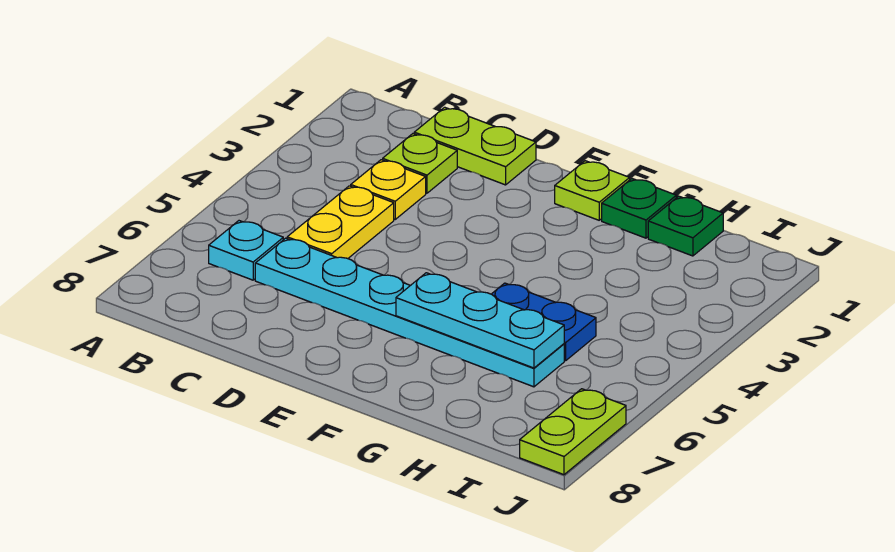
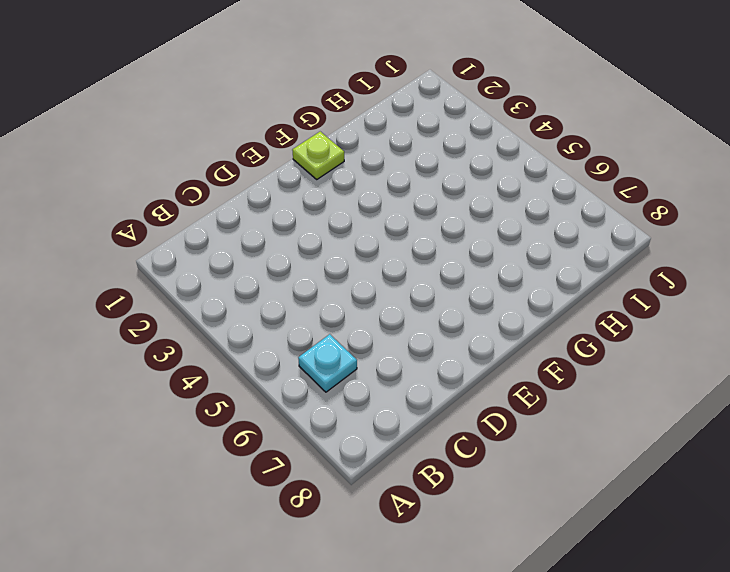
none -> lime 1x2 plate [414,107,536,185]
none -> lime 1x1 plate [383,134,457,193]
none -> yellow 1x1 plate [351,160,426,219]

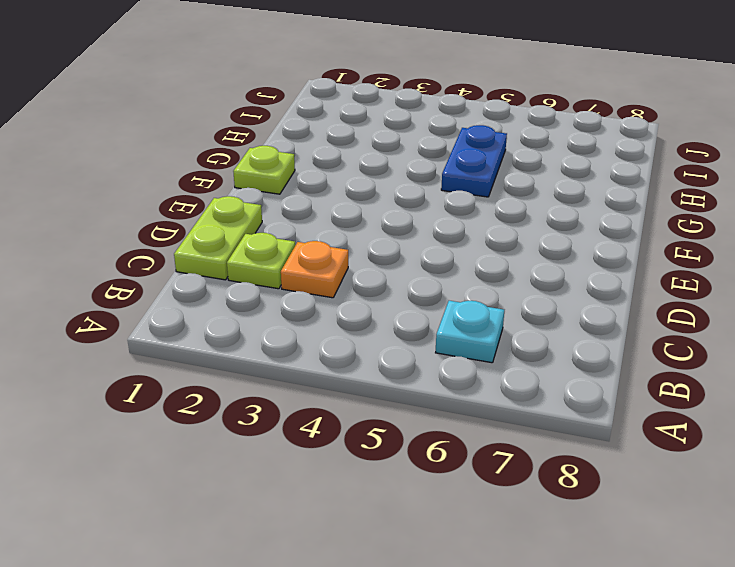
orange 1x1 plate [281,241,348,298] -> yellow 1x1 plate [351,160,426,219]
none -> yellow 1x2 plate [287,186,394,259]
none -> cyan 1x6 plate [255,238,564,387]
none -> green 1x1 plate [602,179,676,238]

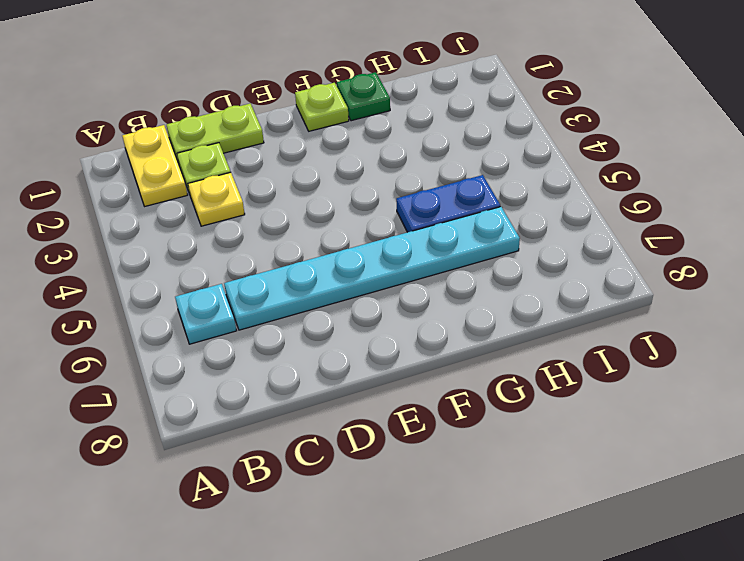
yellow 1x2 plate [122,125,187,206] -> yellow 1x2 plate moved to [287,186,394,259]
none -> green 1x1 plate [648,196,723,256]
none -> lime 1x2 plate [520,389,626,475]
none -> cyan 1x3 plate [396,273,564,368]

